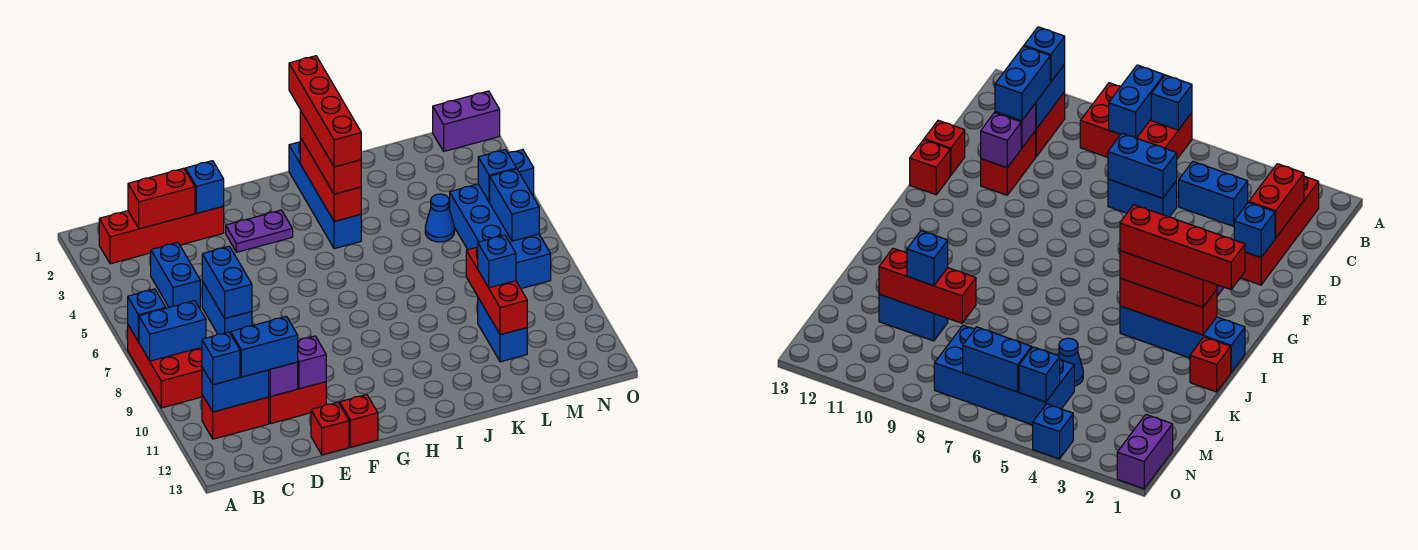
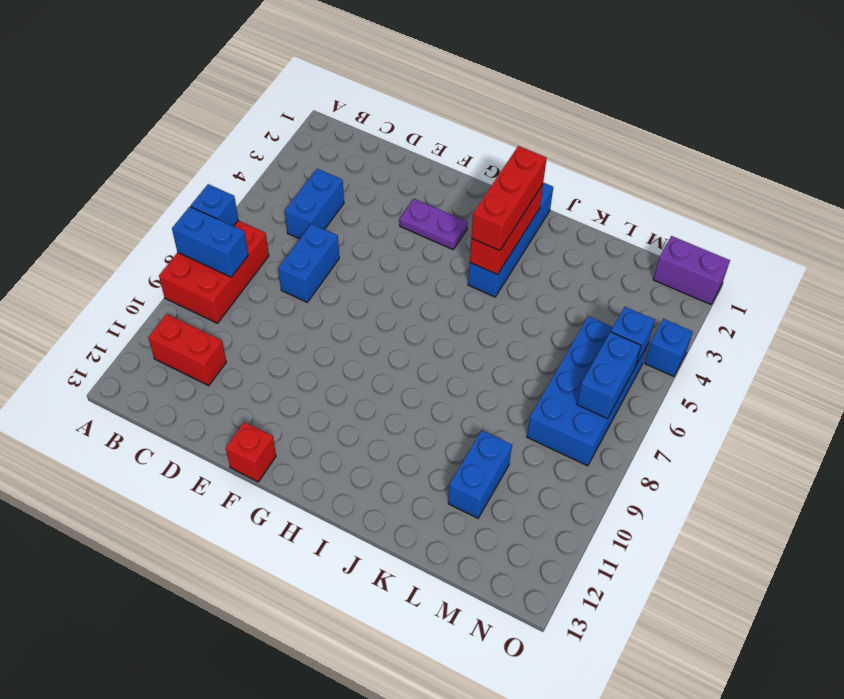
none -> red 1x4 brick [99,206,224,264]
none -> red 1x2 brick [269,382,326,424]
none -> red 1x1 brick [311,402,349,455]
none -> red 1x1 brick [1190,337,1231,392]

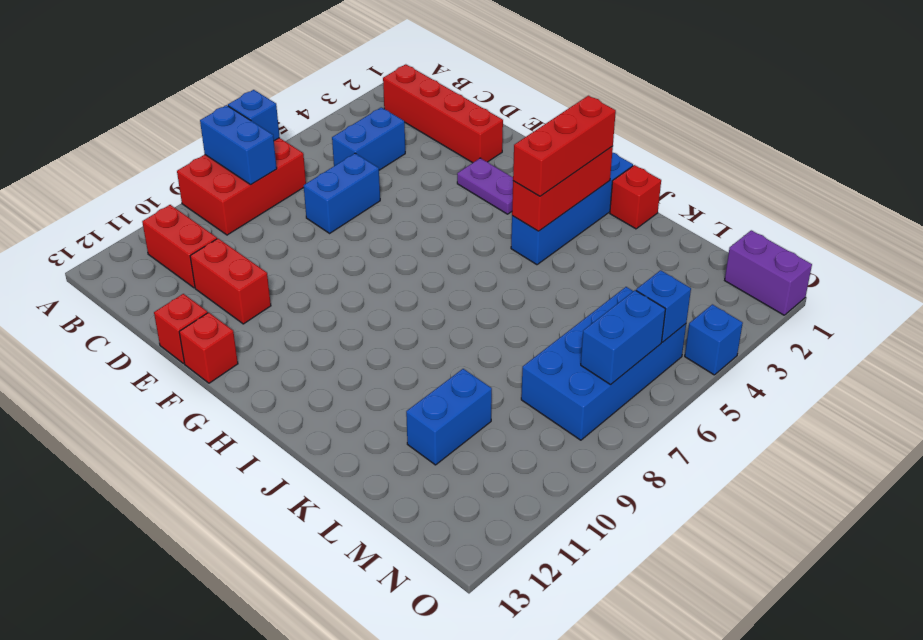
none -> blue 1x1 cone [425,194,455,242]
none -> blue 1x2 brick [202,368,269,412]
none -> red 1x2 brick [128,168,195,229]
none -> blue 1x2 brick [202,246,252,318]

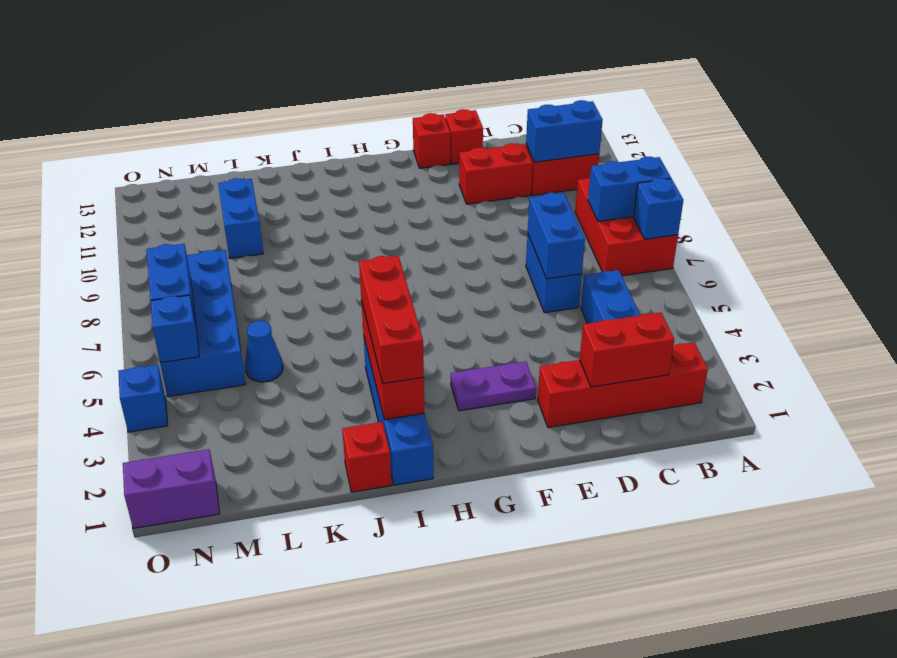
none -> purple 1x1 brick [269,362,298,396]
none -> blue 1x1 brick [185,161,224,213]
none -> purple 1x1 brick [298,336,326,389]
none -> red 1x3 brick [466,247,527,335]

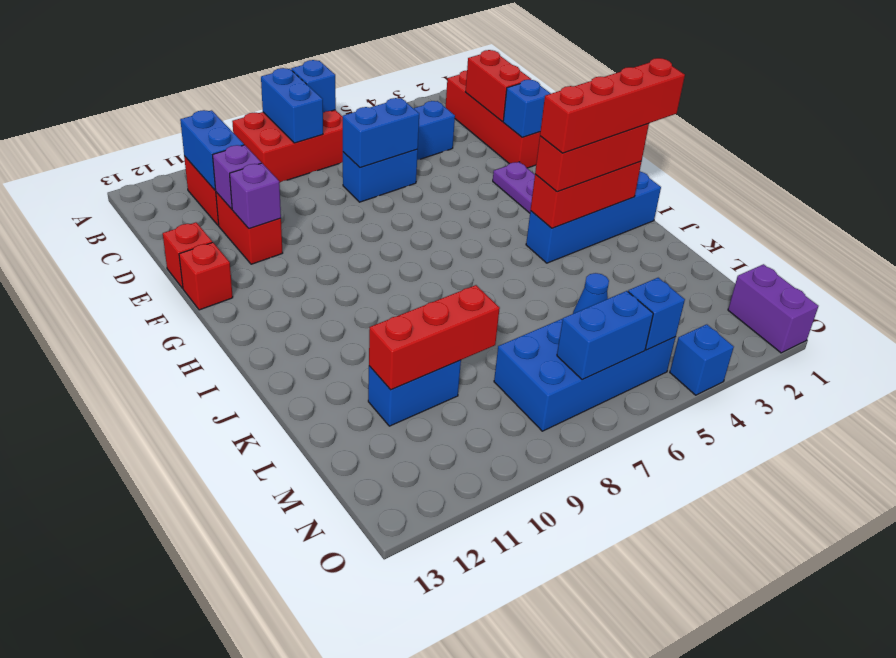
none -> red 1x1 brick [1190,337,1231,392]
none -> blue 1x1 brick [202,332,240,385]
none -> blue 1x2 brick [231,317,298,377]
none -> blue 1x1 brick [478,235,516,288]

